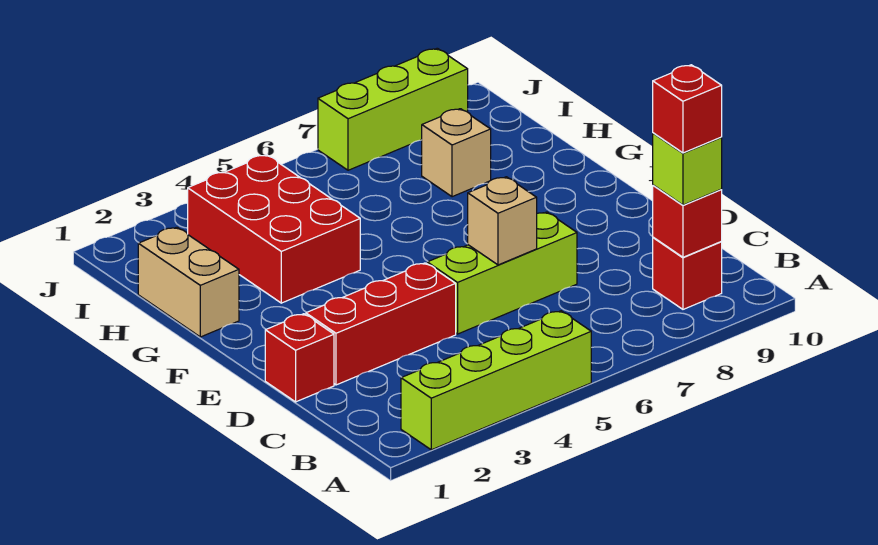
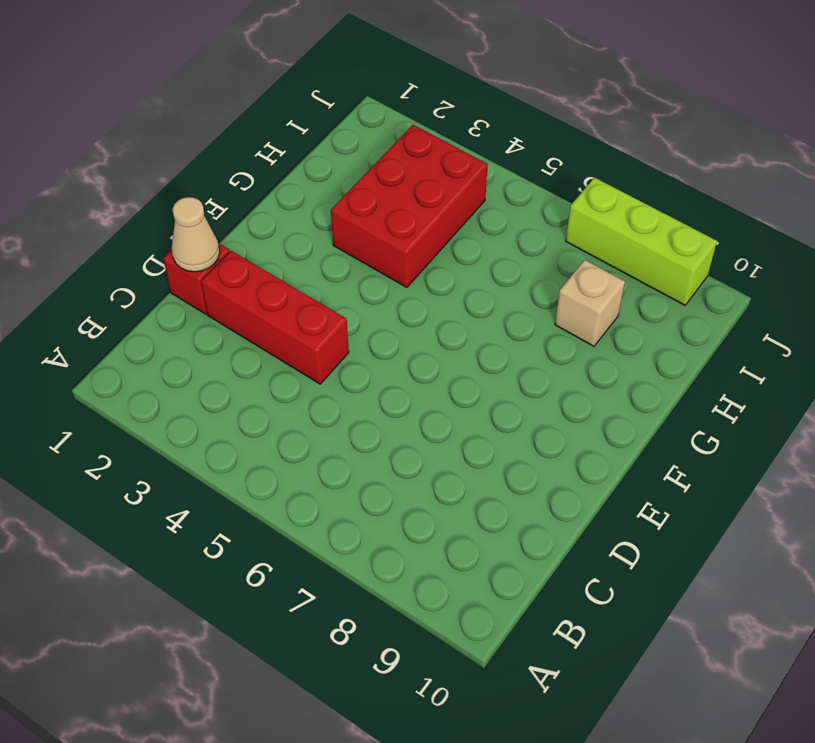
tan 1x1 cone [172,197,220,272] -> none
none -> lime 1x4 brick [401,311,591,450]
none -> red 1x1 brick [653,237,722,309]
none -> lime 1x3 brick [427,212,577,334]

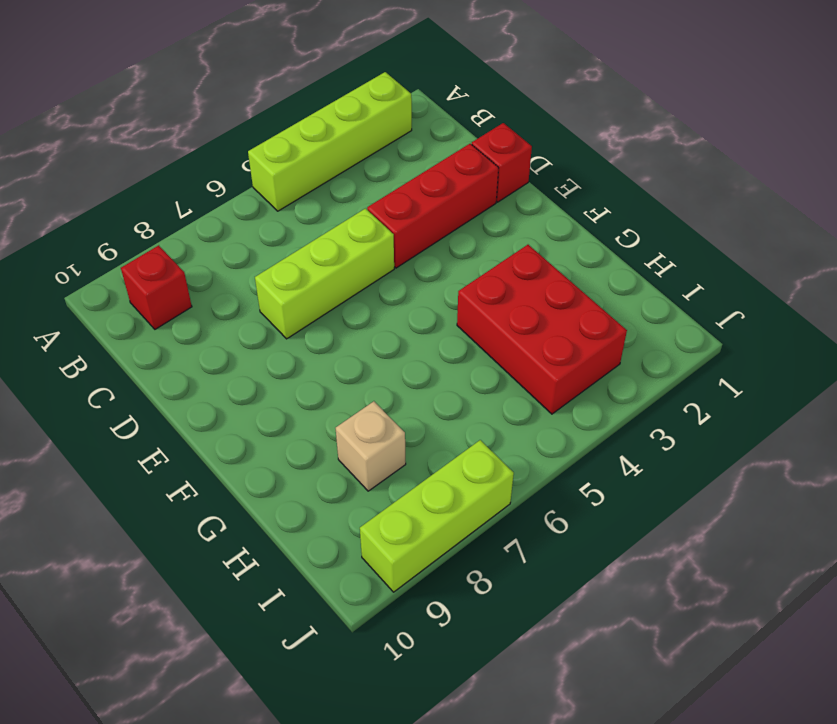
none -> tan 1x2 brick [138,227,239,337]
none -> red 1x1 brick [653,185,722,257]
none -> tan 1x1 brick [468,177,537,265]

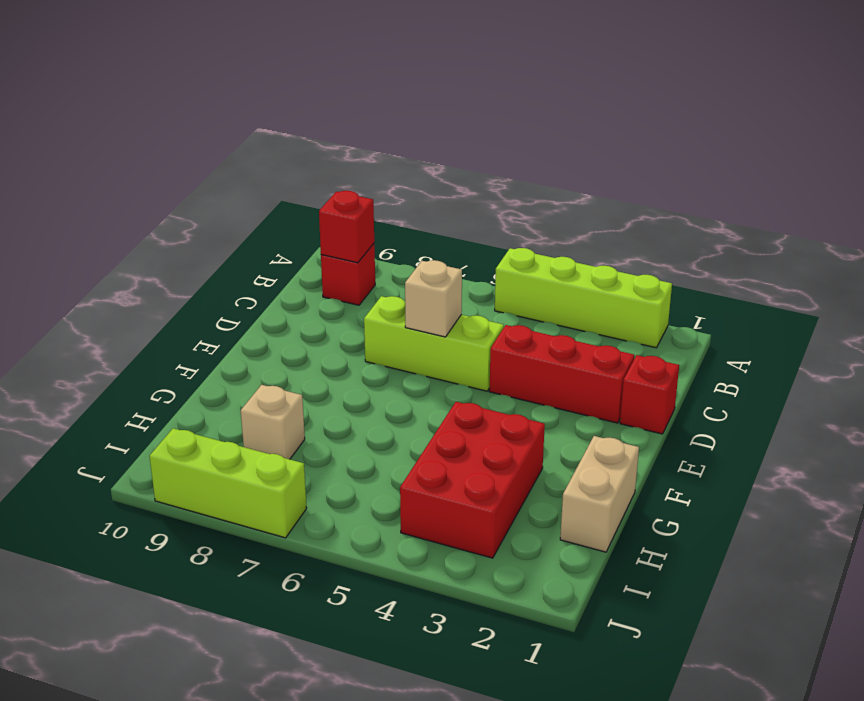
none -> lime 1x1 brick [653,133,722,205]
none -> red 1x1 brick [653,65,722,153]

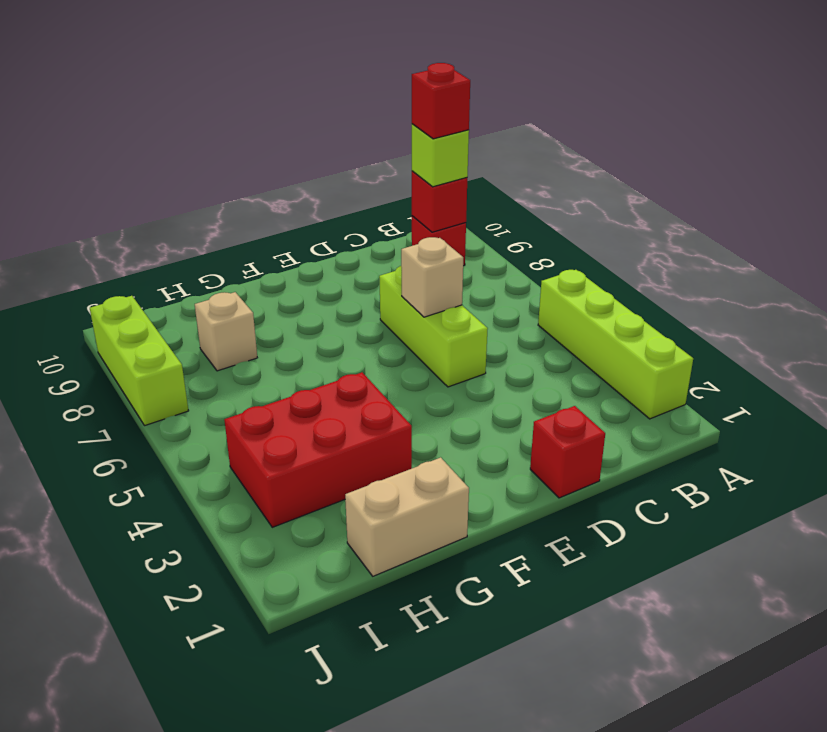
none -> red 1x3 brick [306,263,456,385]

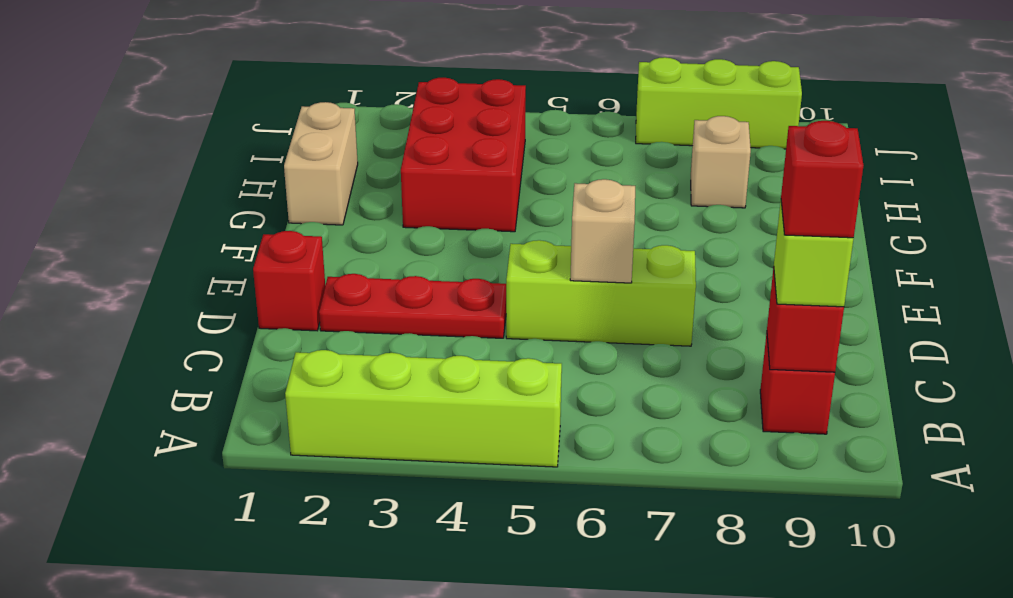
red 1x3 plate [319,274,506,338] -> red 1x3 brick [306,263,456,385]

